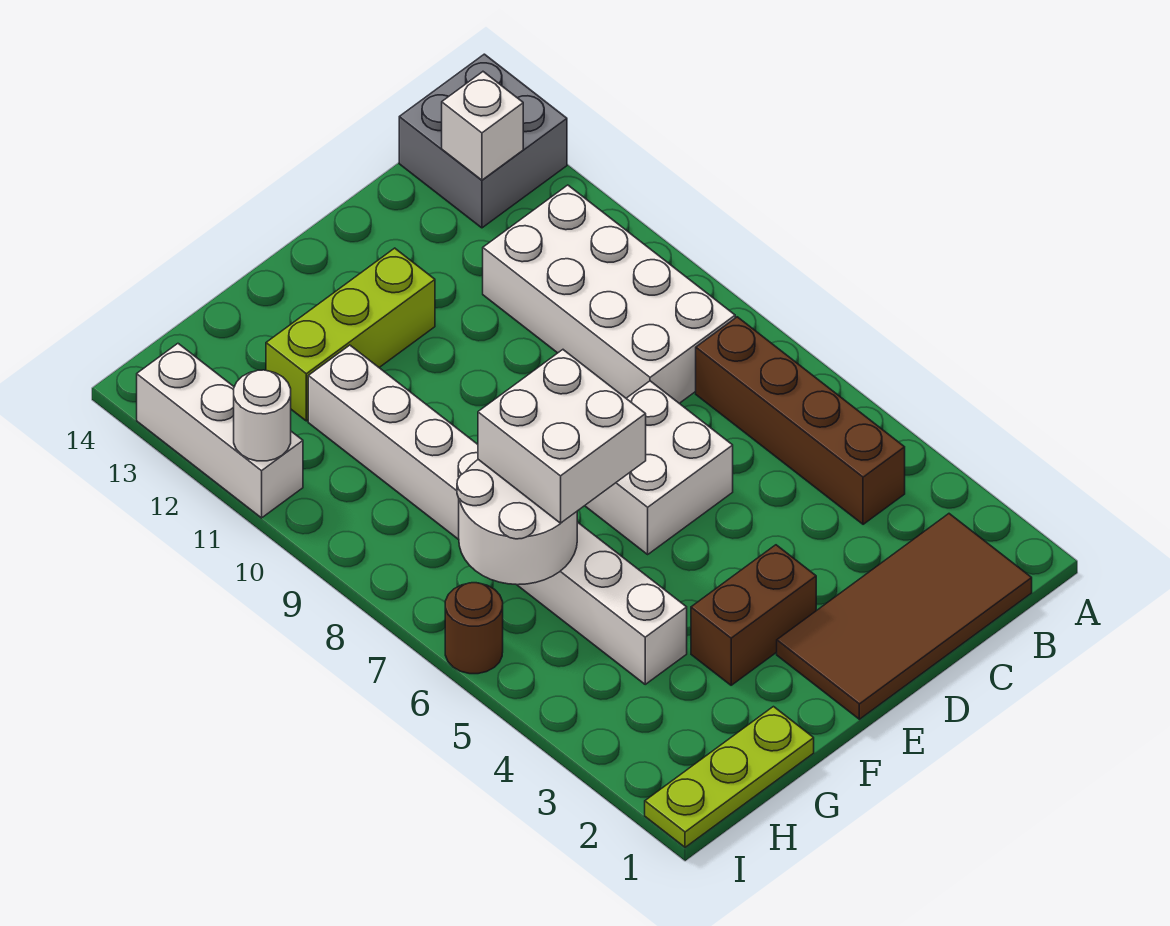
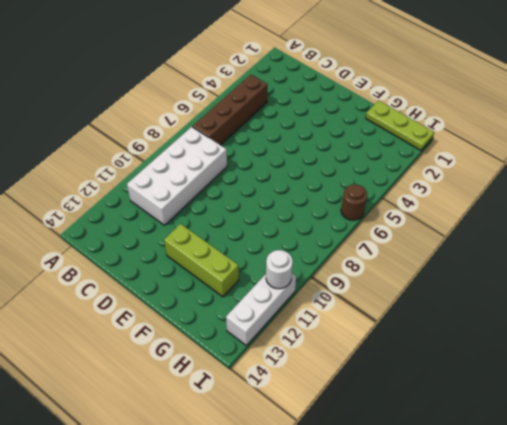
none -> grey 2x2 brick [399,54,567,228]
none -> brown 2x4 tile [777,514,1032,719]
none -> white 2x2 brick [585,381,733,554]

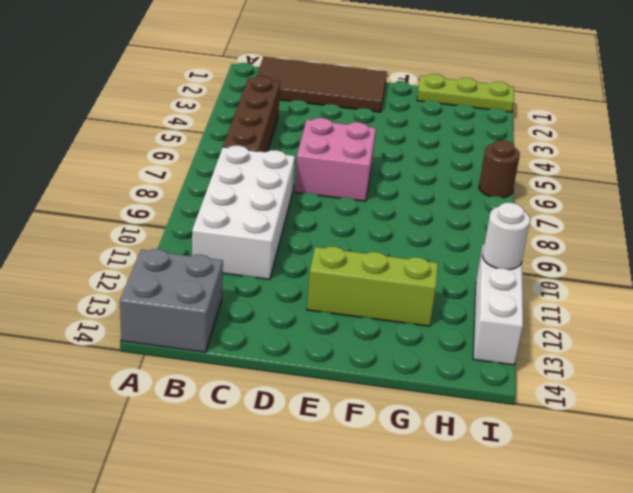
pink 2x2 brick [295,118,376,201] -> white 2x2 brick [585,381,733,554]
none -> brown 1x2 brick [691,545,816,685]
none -> white 1x8 brick [308,345,687,684]
none -> white 1x1 brick [442,72,523,180]

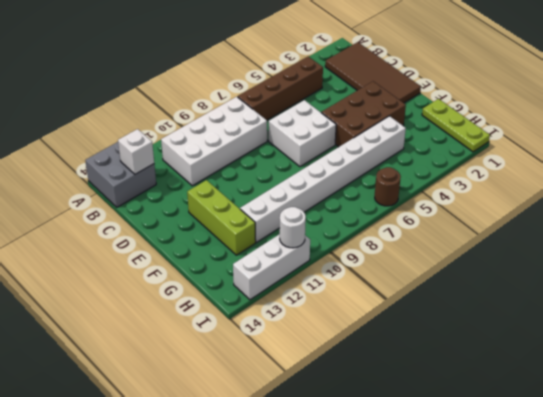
brown 2x3 brick [321,81,406,147] -> brown 1x2 brick [691,545,816,685]
none -> white 2x2 round brick [457,460,577,585]
none -> white 2x2 brick [478,350,646,523]

